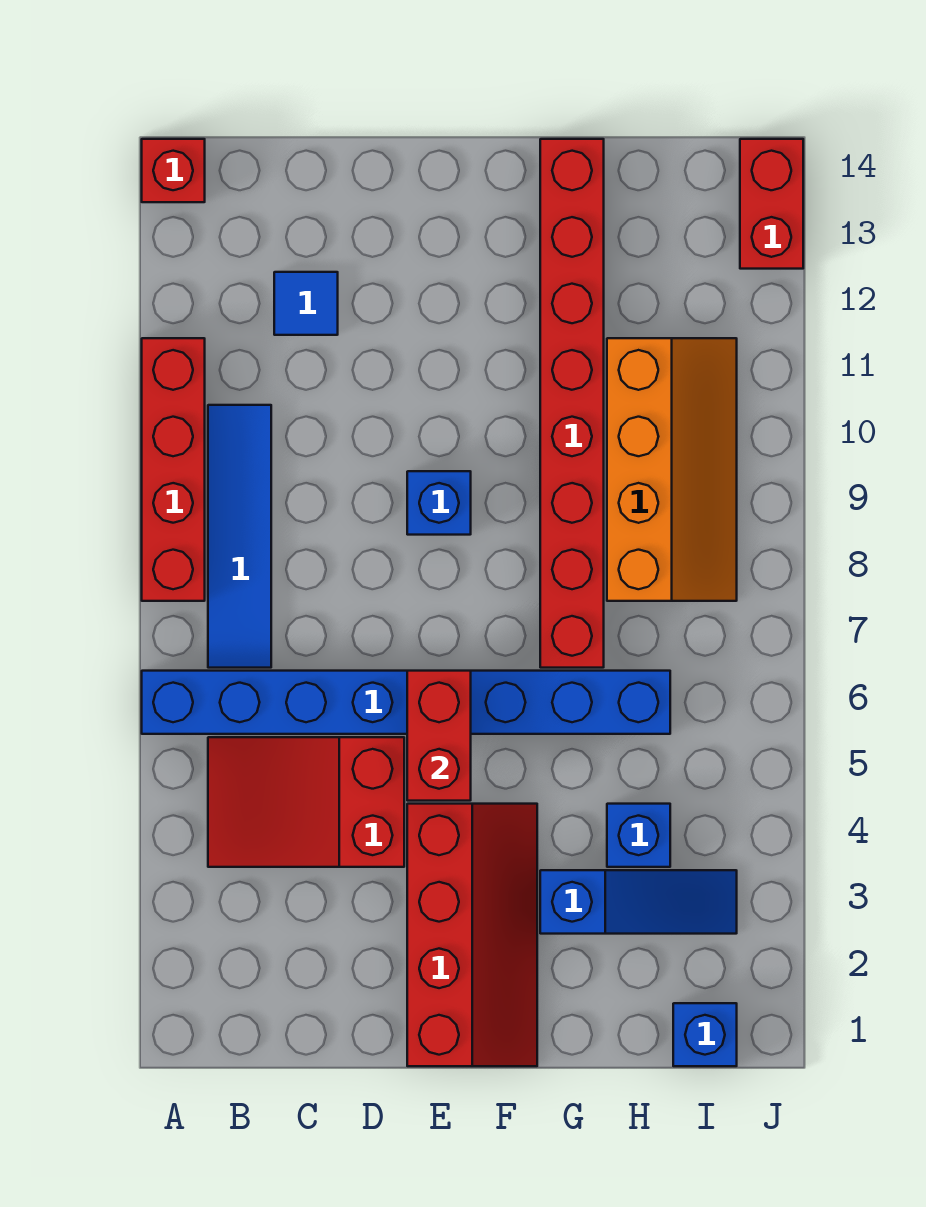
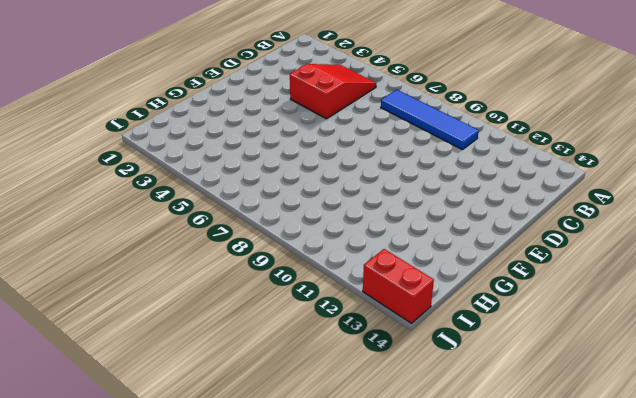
none -> blue 1x8 brick [142,671,670,734]
none -> red 1x4 brick [142,338,205,601]
none -> red 1x1 brick [142,139,205,202]

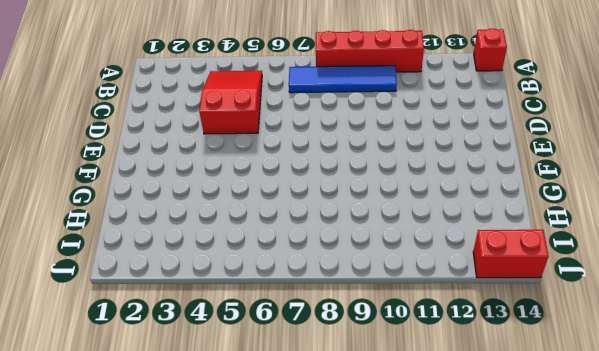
none -> blue 1x8 brick [142,671,670,734]
none -> blue 1x1 tile [274,272,338,335]
none -> red 2x4 slope [407,804,537,1066]

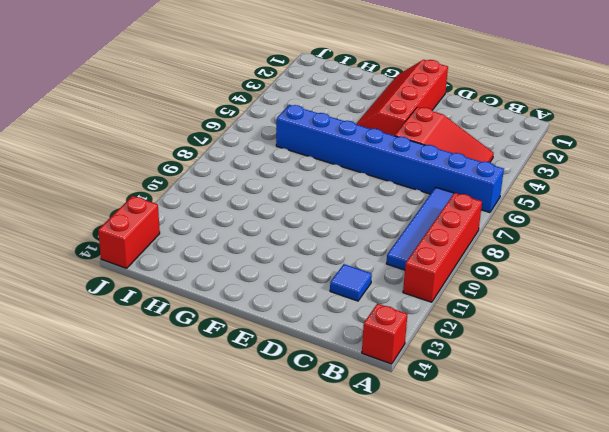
none -> blue 1x1 brick [407,471,471,535]
none -> blue 1x3 slope [540,870,737,934]
none -> red 1x8 brick [540,139,604,668]

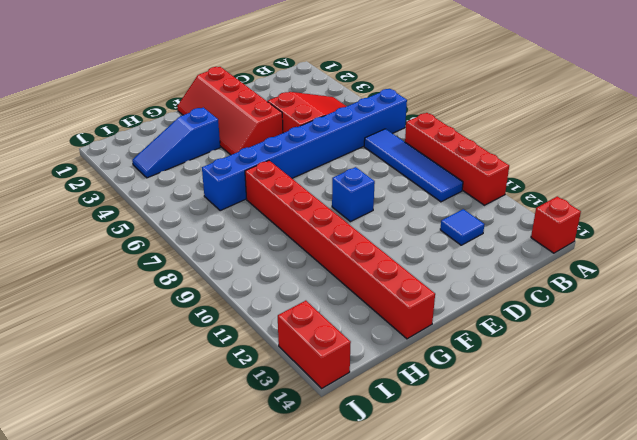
none -> blue 1x1 brick [607,804,670,867]
none -> orange 2x4 slope [607,338,737,601]
none -> blue 1x1 brick [673,1003,737,1066]

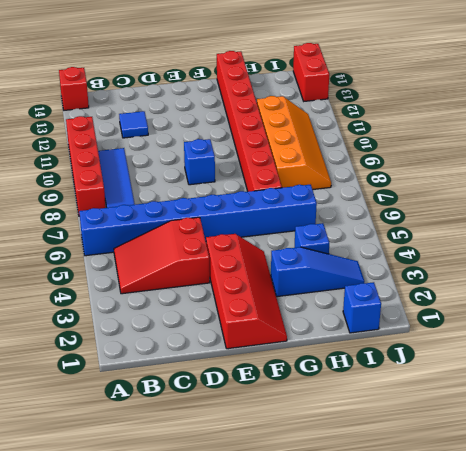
none -> red 1x2 brick [407,671,471,801]

